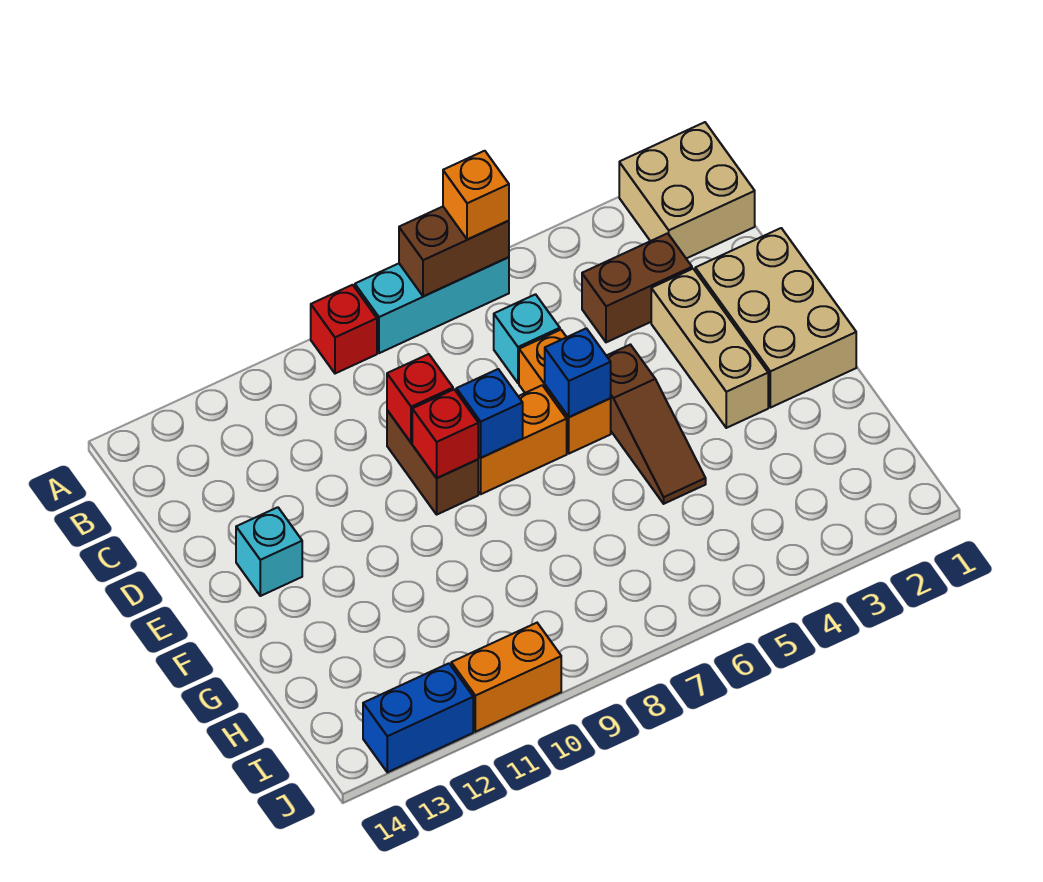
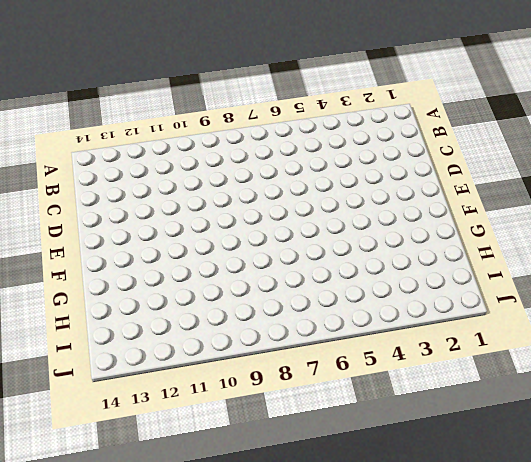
none -> tan 2x2 brick [619,122,755,259]
none -> cyan 1x3 brick [355,257,509,353]
none -> red 1x1 brick [311,285,377,374]

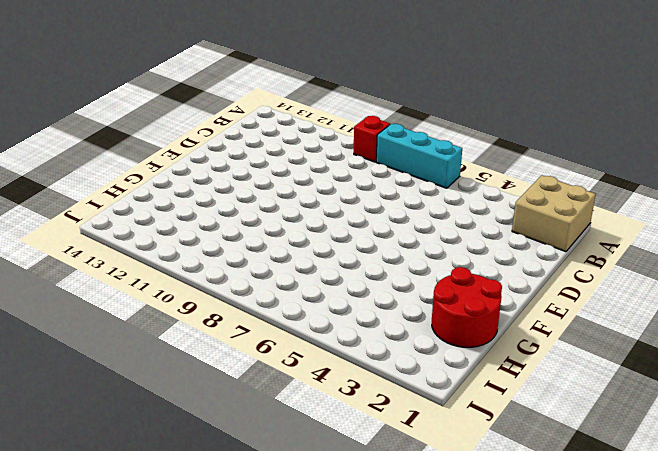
red 2x2 round brick [432,267,502,347] -> none
none -> brown 1x2 brick [582,233,692,342]
none -> cyan 1x1 brick [494,294,560,383]
none -> tan 2x3 brick [695,228,856,408]

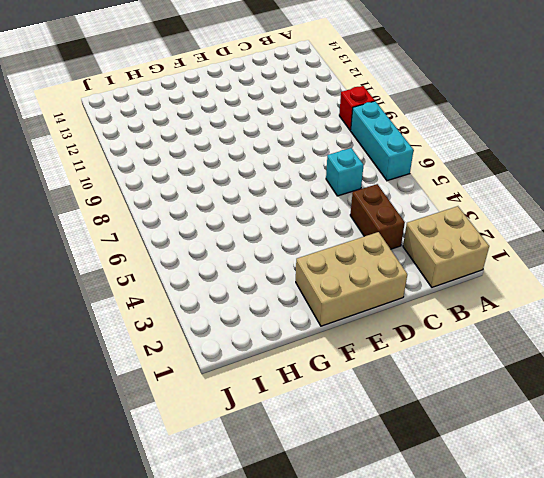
none -> tan 1x3 brick [651,269,768,428]
none -> orange 1x2 brick [519,330,611,454]
none -> brown 1x2 brick [387,410,478,514]

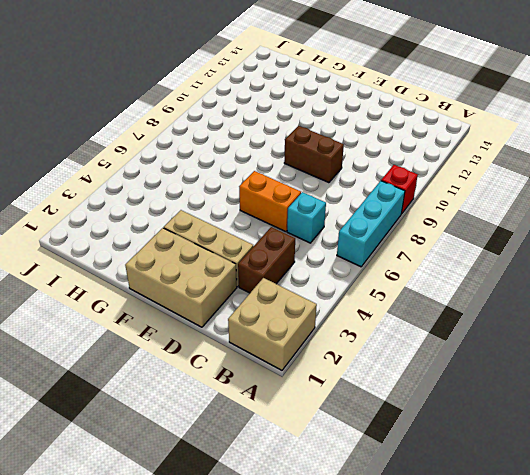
none -> brown 1x3 slope [607,345,706,504]
none -> orange 1x2 brick [478,385,567,494]
none -> cyan 1x1 brick [236,507,302,596]

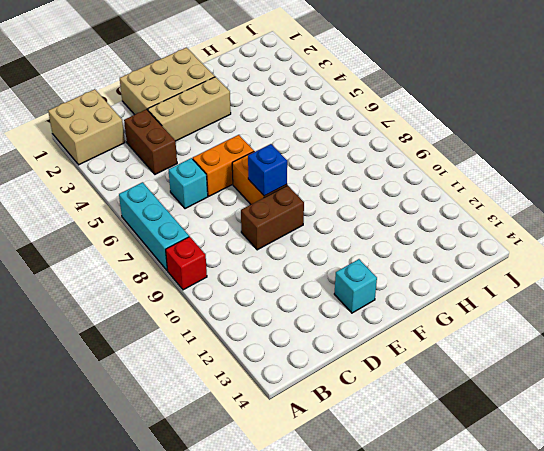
none -> brown 1x3 slope [607,345,706,504]
none -> orange 1x2 brick [451,623,561,732]
none -> blue 1x2 brick [363,663,473,772]

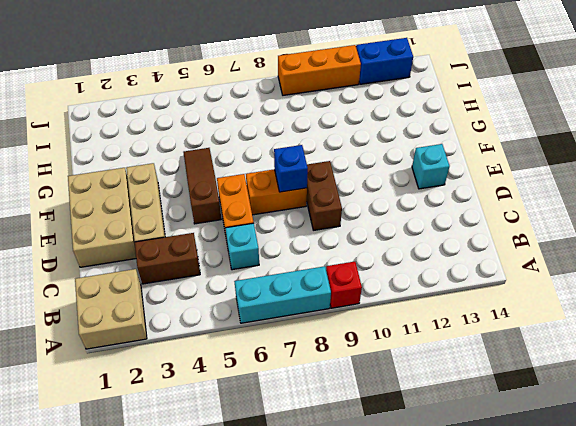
orange 1x3 brick [278,45,361,95] -> orange 1x2 brick [451,623,561,732]
none -> brown 1x2 brick [399,207,509,297]
none -> red 1x1 brick [387,354,453,443]
none -> blue 1x1 brick [545,328,611,417]

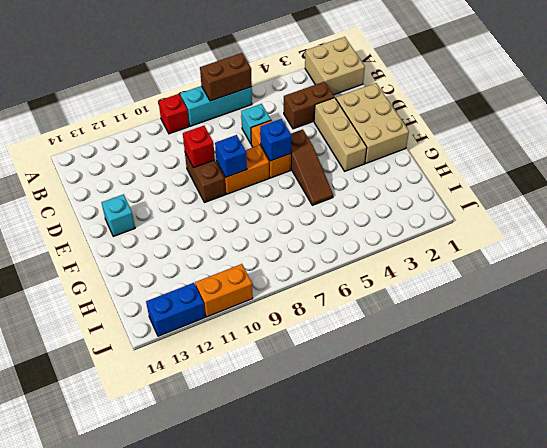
none -> red 1x1 brick [412,389,479,478]
none -> orange 1x1 brick [443,151,509,239]

